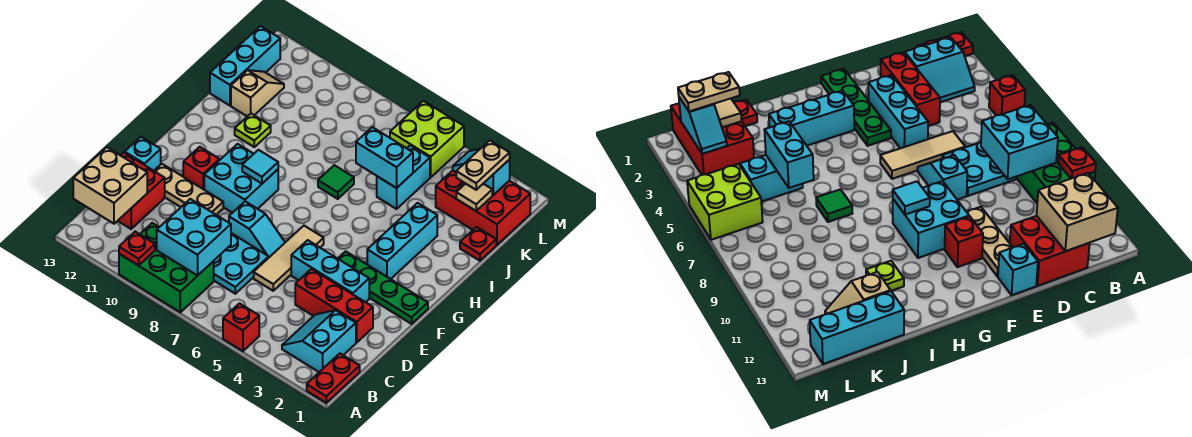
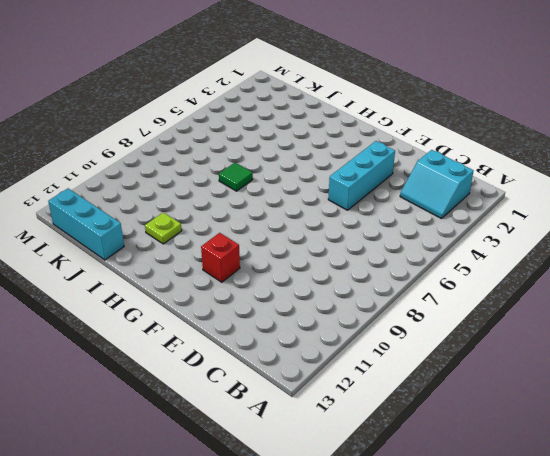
none -> red 1x2 plate [307,354,360,403]
none -> red 1x1 brick [223,303,259,351]
none -> green 2x3 brick [119,223,214,312]
none -> cyan 2x2 plate [214,233,269,294]

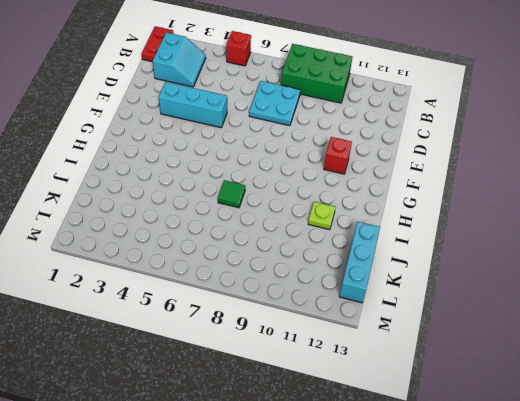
none -> red 2x2 brick [118,153,165,229]
none -> red 1x3 brick [295,269,373,343]
none -> tan 1x3 tile [254,226,324,291]
none -> cyan 1x2 slope [229,201,285,257]

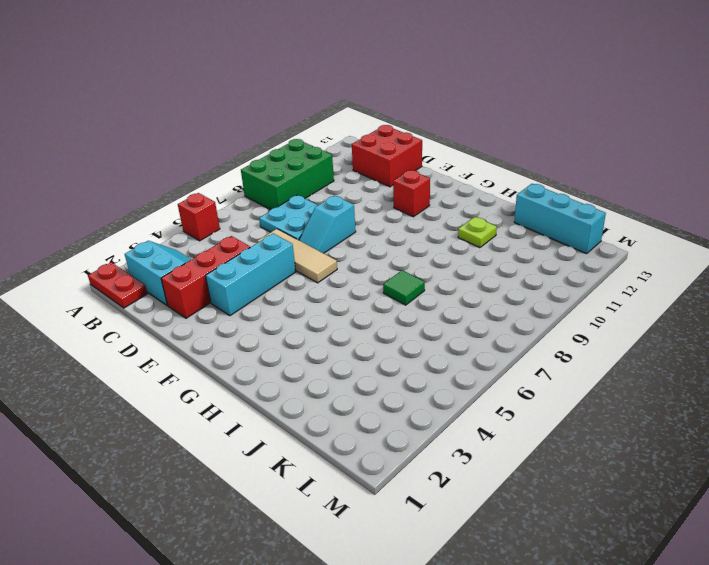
none -> tan 1x3 plate [154,164,223,215]
none -> cyan 1x1 brick [125,137,161,171]
none -> green 1x4 plate [338,251,428,324]
none -> cyan 2x2 brick [204,144,278,213]

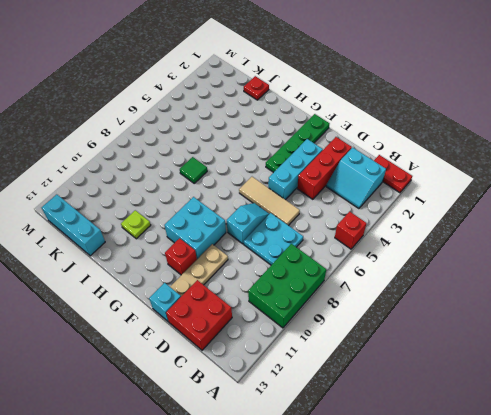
none -> cyan 1x3 brick [367,203,437,279]
none -> cyan 1x2 brick [377,145,430,209]
none -> tan 1x2 slope [231,70,284,116]
none -> red 2x3 brick [436,170,530,245]

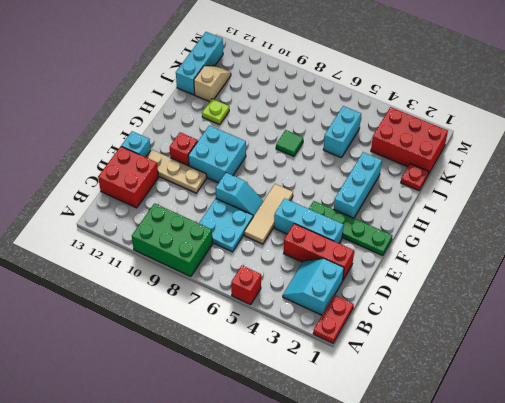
none -> lime 2x2 brick [390,101,464,177]
none -> red 1x1 plate [119,232,155,266]
none -> cyan 2x2 brick [157,199,231,276]
none -> tan 2x2 brick [73,147,147,224]

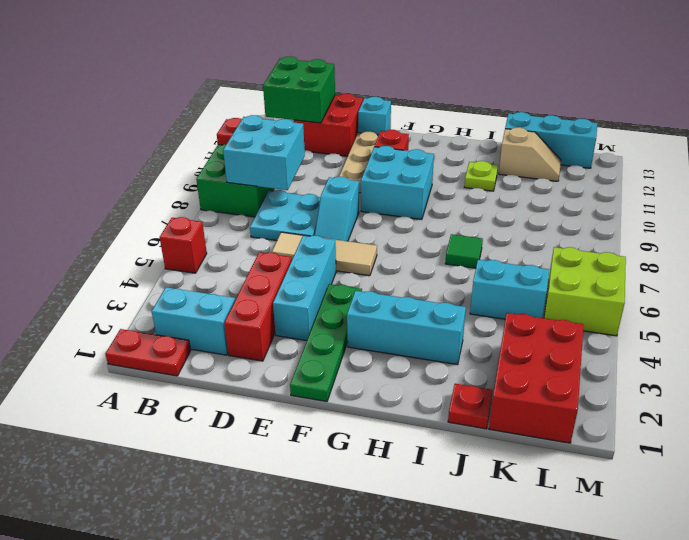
green 2x2 brick [263,56,335,123] -> tan 2x2 brick [73,147,147,224]
none -> cyan 1x1 tile [242,150,278,184]
none -> cyan 1x2 brick [356,127,413,188]
none -> tan 1x1 tile [456,184,492,211]
none -> cyan 1x2 slope [453,149,510,195]

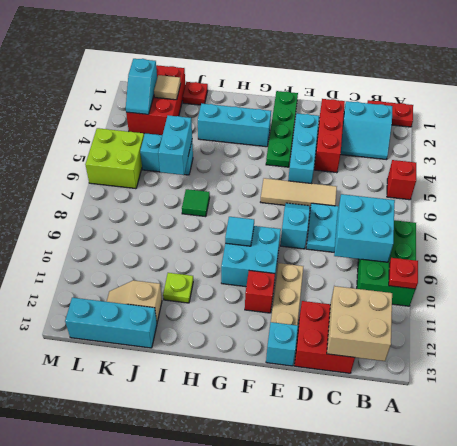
none -> tan 1x2 plate [456,140,510,190]

